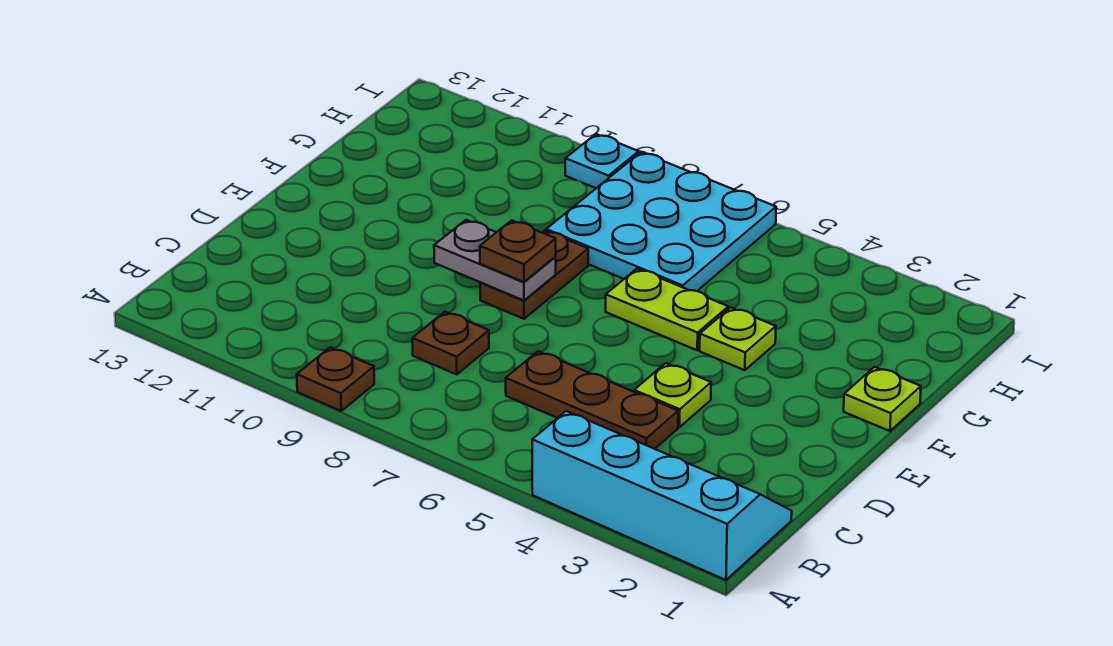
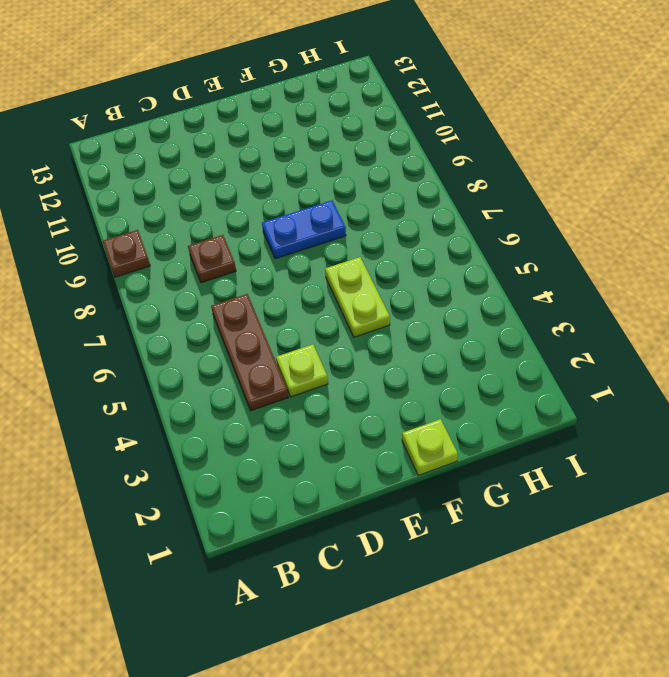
blue 1x2 plate [262,200,346,259] -> brown 1x2 plate [480,230,588,319]
none -> cyan 2x4 slope [532,411,792,580]
none -> lime 1x1 plate [700,307,776,370]
none -> cyan 3x3 plate [546,152,776,291]

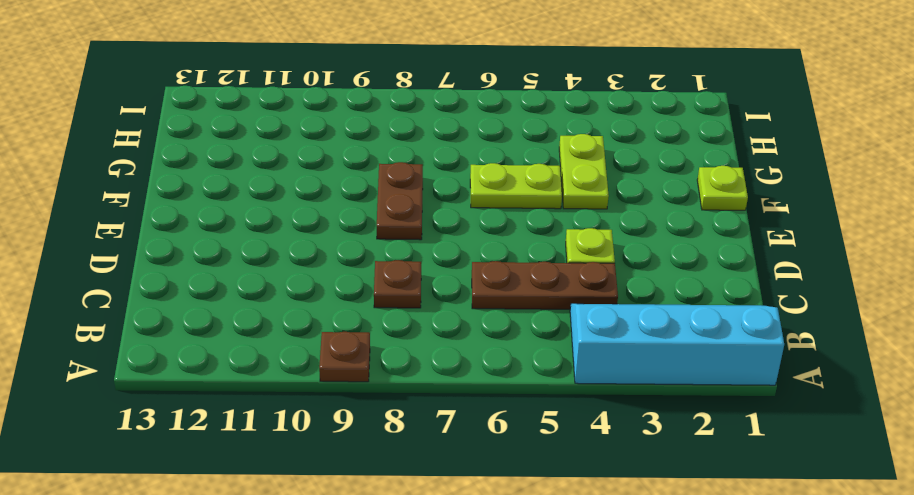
lime 1x2 plate [559,134,609,209] -> lime 1x1 plate [700,307,776,370]
none -> cyan 3x3 plate [546,152,776,291]
none -> cyan 1x1 plate [565,134,639,188]
none -> grey 1x2 plate [434,220,556,300]

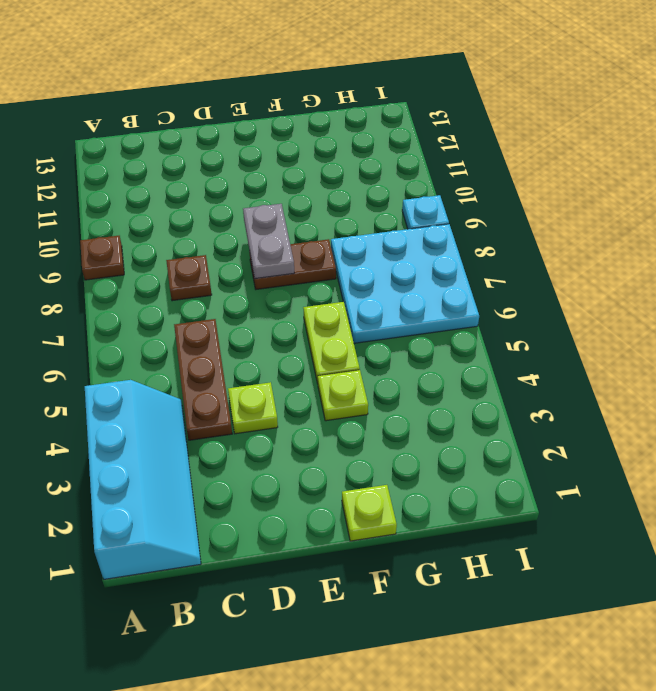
none -> brown 1x1 plate [480,220,556,282]

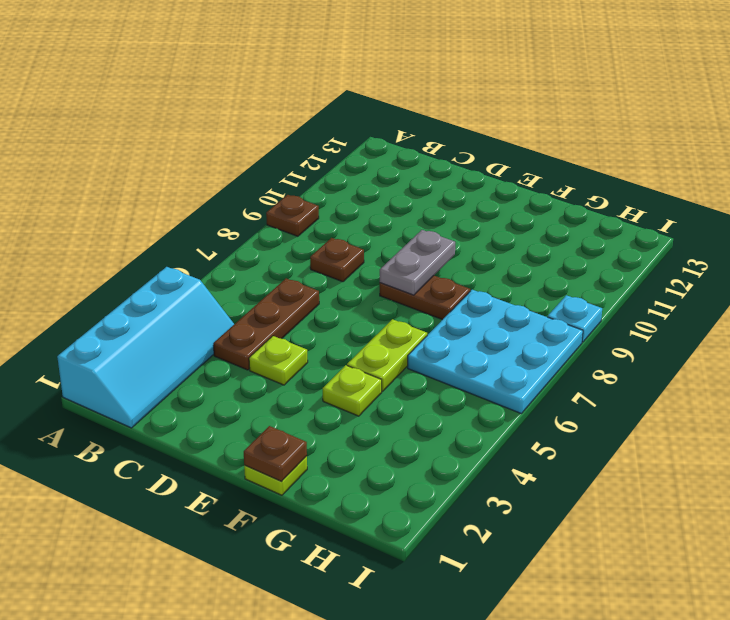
brown 1x1 plate [244,426,307,481] -> brown 1x1 plate moved to [480,220,556,282]

